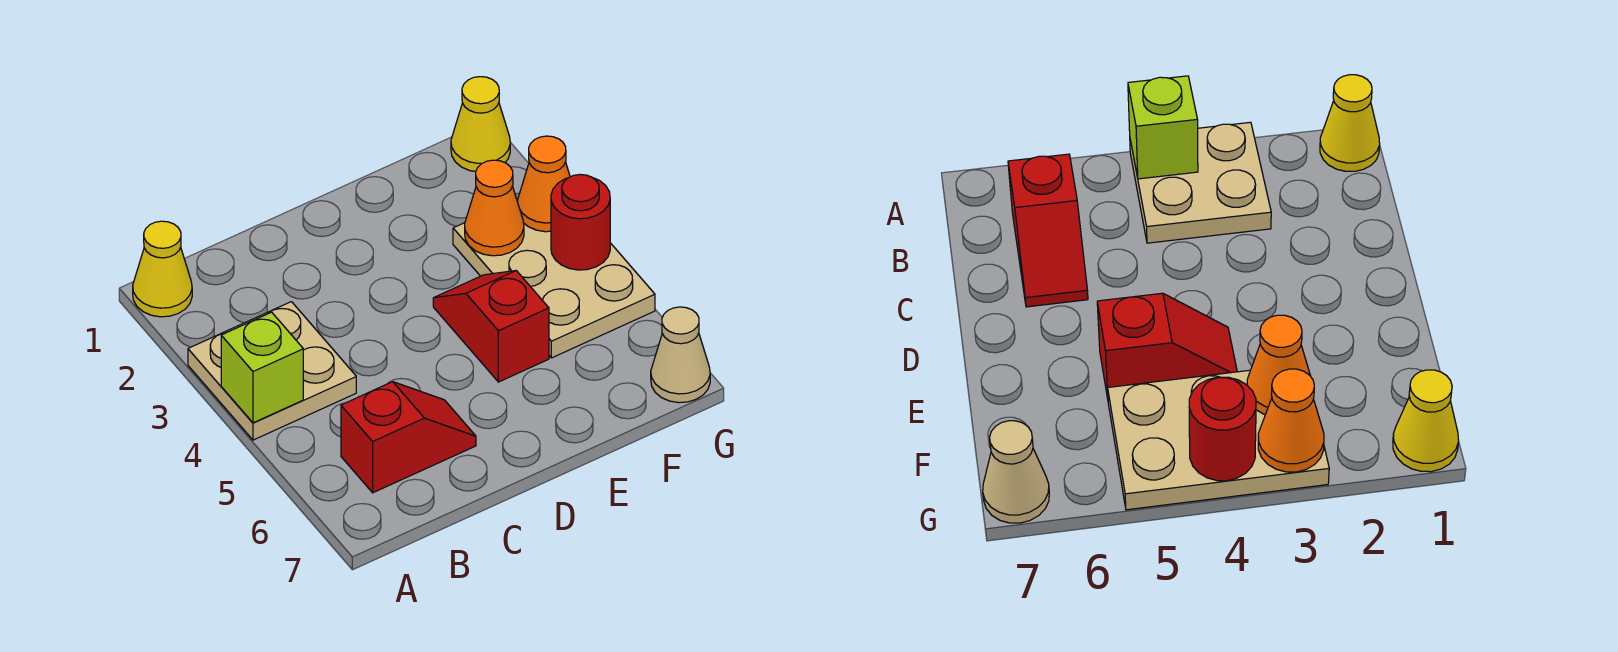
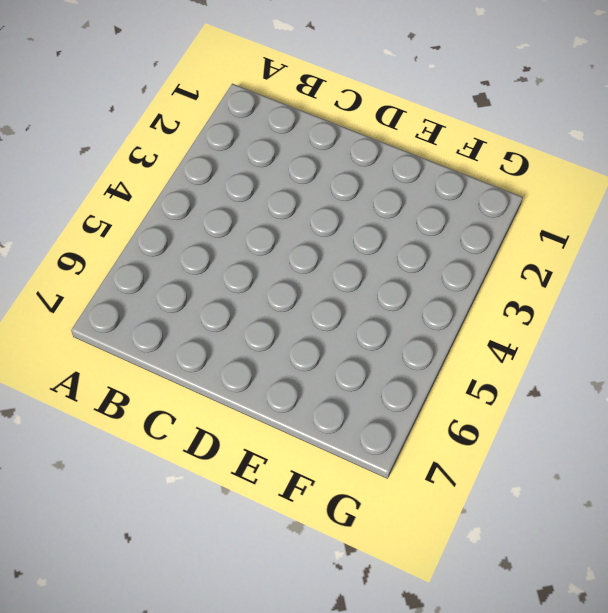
none -> yellow 1x1 cone [133,221,192,317]
none -> tan 2x2 plate [188,302,356,440]

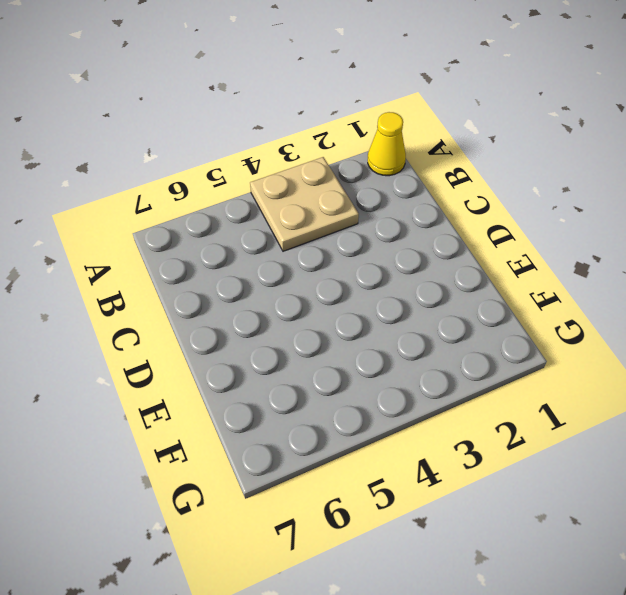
none -> red 1x2 slope [341,382,476,493]
none -> red 1x2 slope [433,271,549,382]

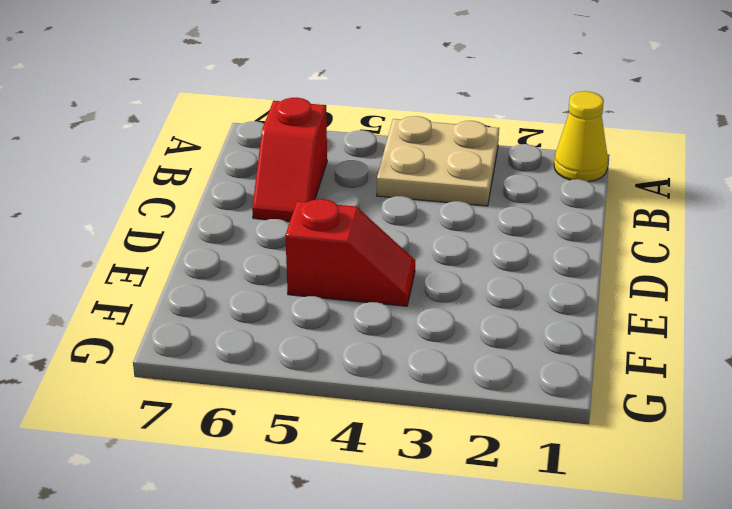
none -> tan 2x3 plate [453,199,655,358]
none -> yellow 1x1 cone [451,77,510,172]

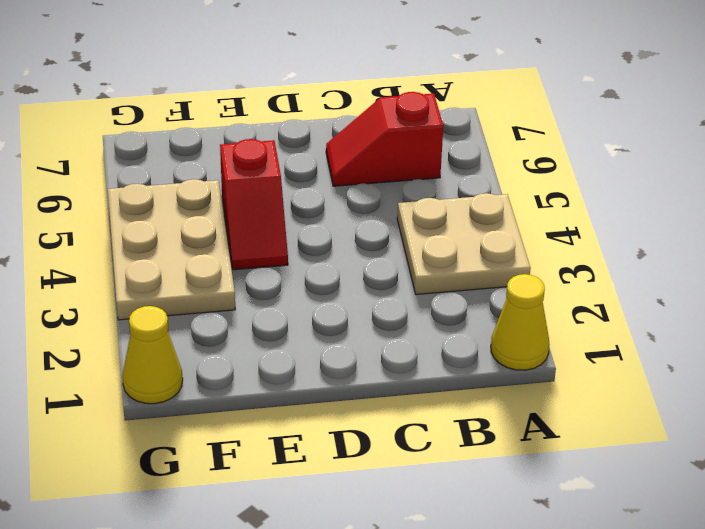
none -> tan 1x1 cone [651,307,710,403]
none -> lime 1x1 brick [221,312,303,423]

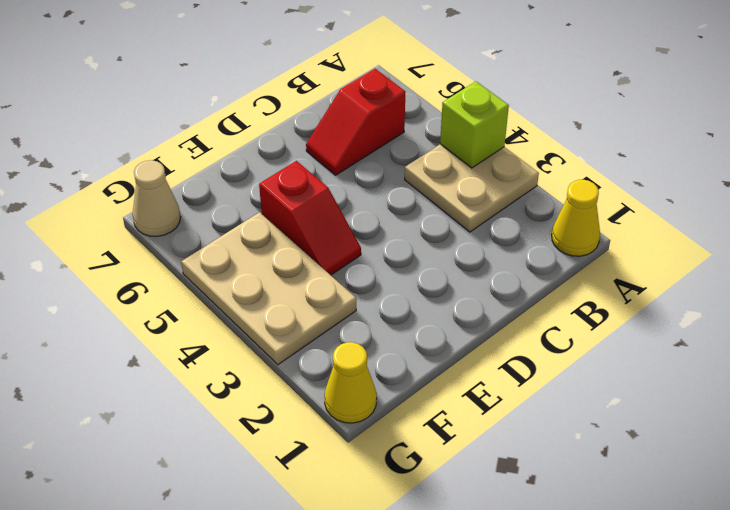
none -> orange 1x1 cone [465,160,524,256]
none -> orange 1x1 cone [518,136,570,232]

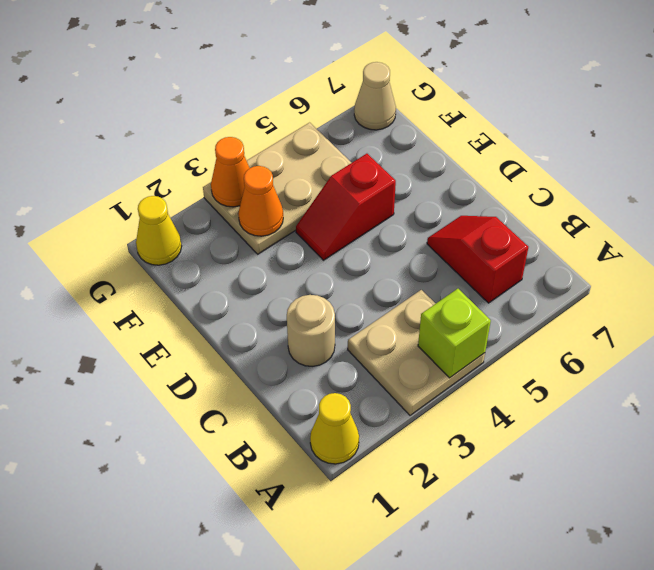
tan 1x1 round brick [287,295,335,367] -> none
none -> red 1x1 round brick [551,175,610,270]

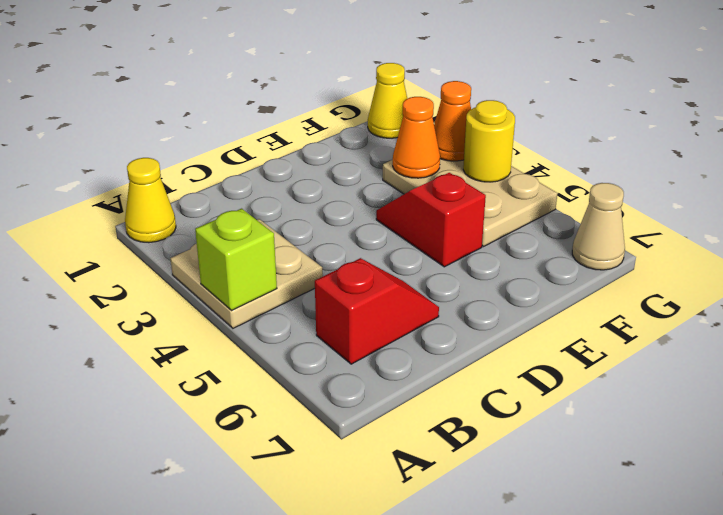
yellow 1x1 round brick [463,100,515,182] -> red 1x1 round brick [551,175,610,270]

